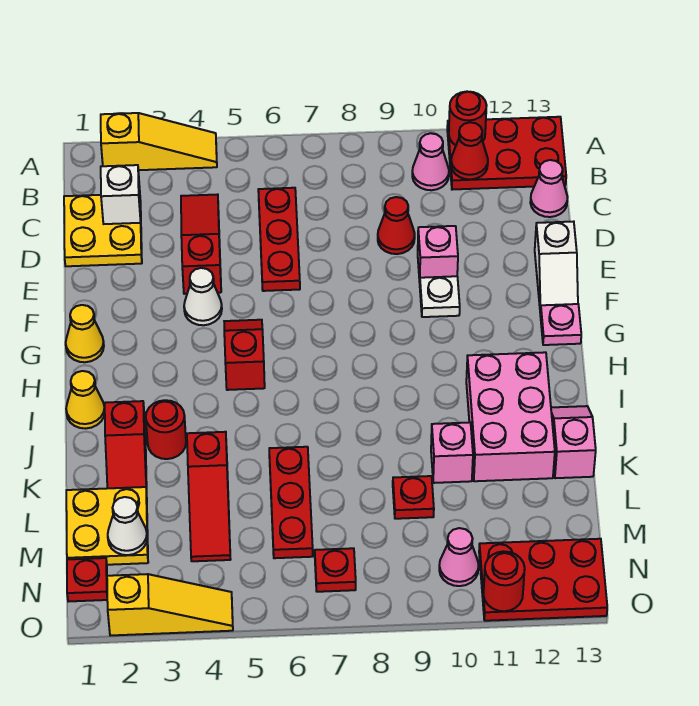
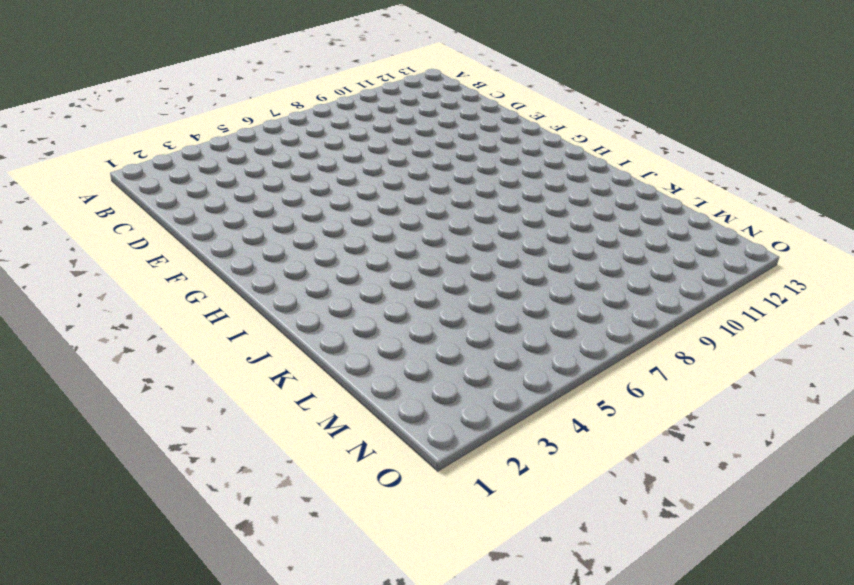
none -> yellow 1x3 slope [101,113,217,170]
none -> red 2x3 plate [447,117,566,190]
none -> pink 1x1 cone [412,133,449,190]
none -> yellow 2x2 plate [64,195,142,266]

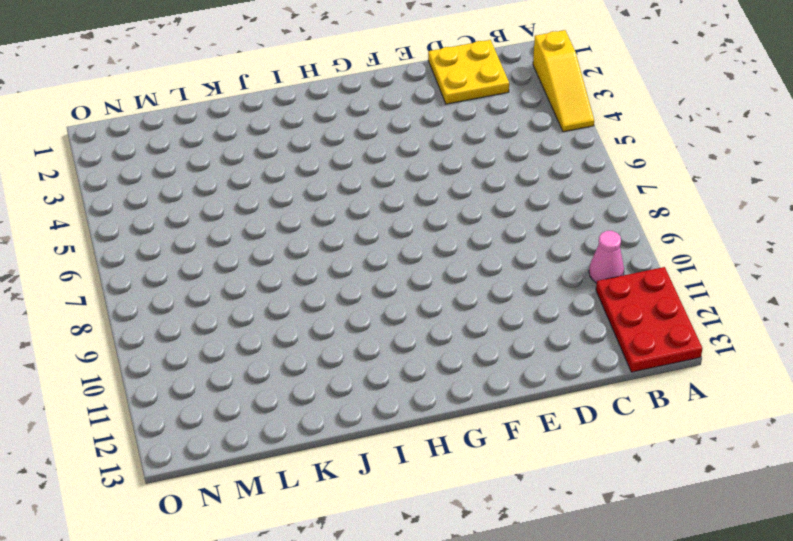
none -> red 1x3 slope [181,194,221,294]
none -> red 1x3 plate [258,188,300,291]
none -> pink 1x1 cone [530,160,568,217]
none -> red 1x1 cone [378,197,415,254]

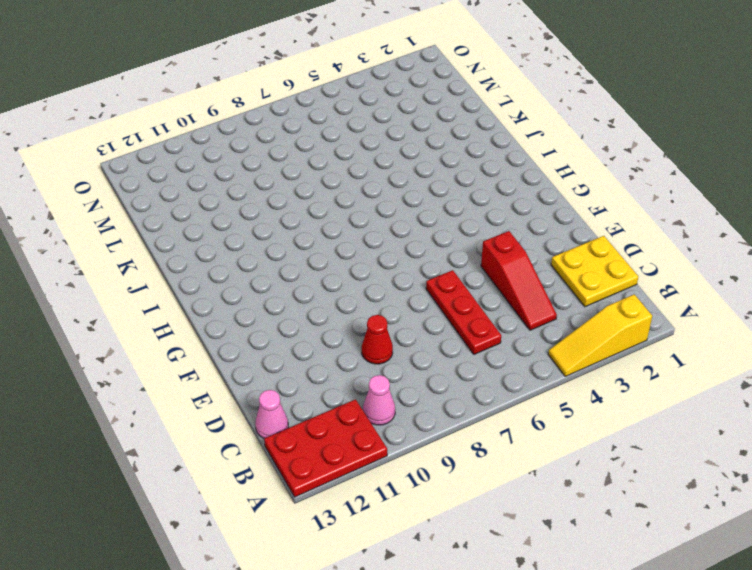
none -> pink 1x1 brick [418,226,458,282]
none -> white 1x2 slope [535,222,578,311]
none -> white 1x1 cone [184,268,222,325]
none -> white 1x1 plate [420,276,460,317]

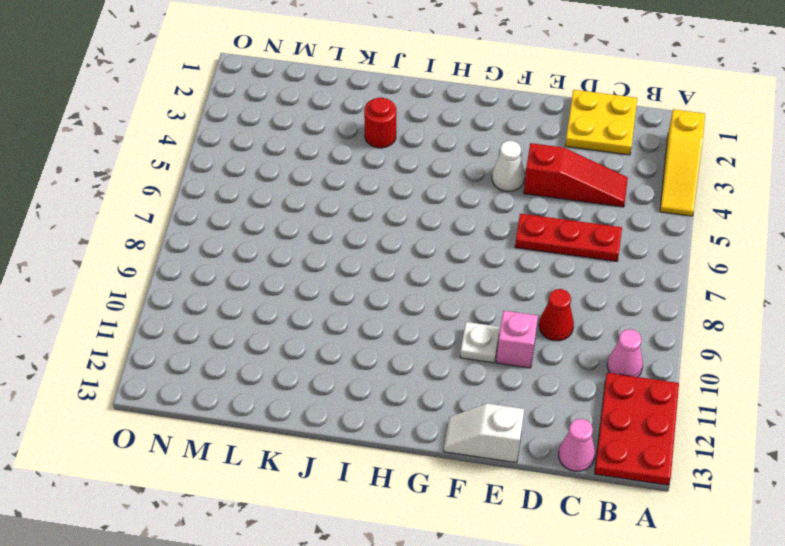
none -> yellow 1x1 cone [66,305,104,362]
none -> red 1x2 slope [224,320,265,390]
none -> pink 1x1 plate [540,304,581,345]
none -> yellow 1x1 cone [66,371,105,429]

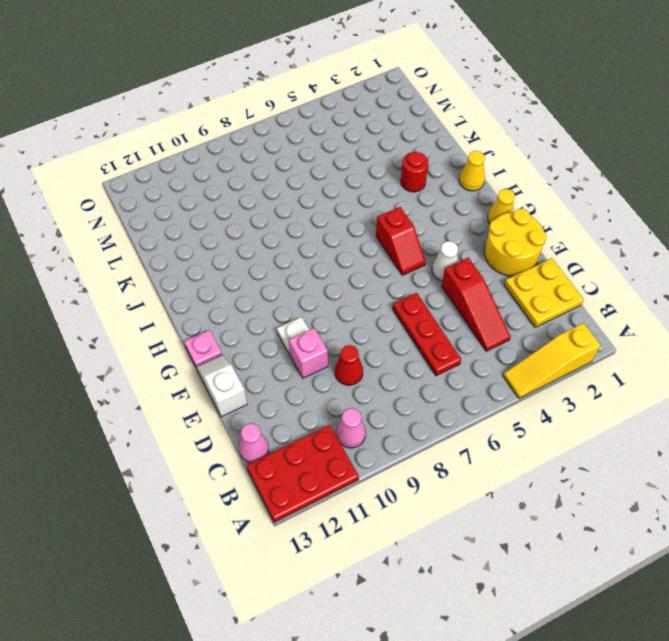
yellow 2x2 round brick [484,209,547,276] -> none
none -> pink 2x3 brick [466,352,555,481]
none -> red 1x2 slope [105,401,147,490]
none -> pink 1x2 slope [551,406,596,478]
none -> red 1x3 slope [187,432,231,561]

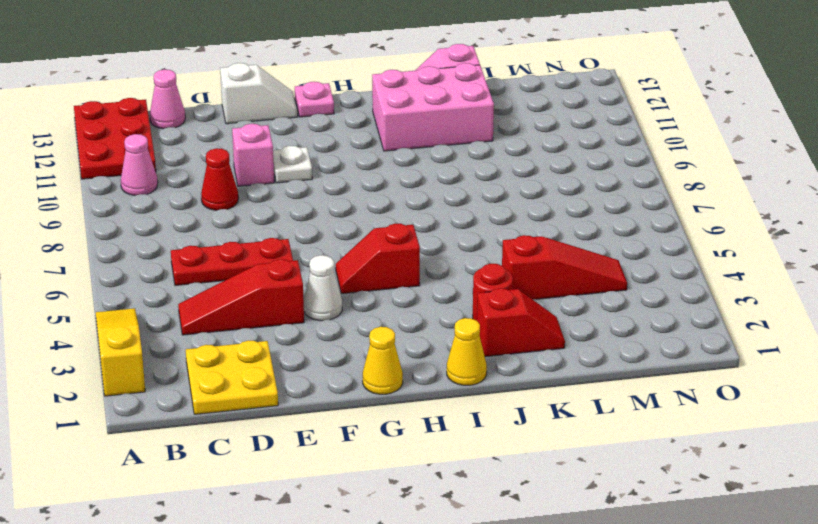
none -> red 1x3 plate [269,447,313,558]
none -> pink 1x1 brick [431,422,473,483]
none -> yellow 2x2 plate [66,487,148,565]
none -> red 1x1 plate [393,476,434,519]

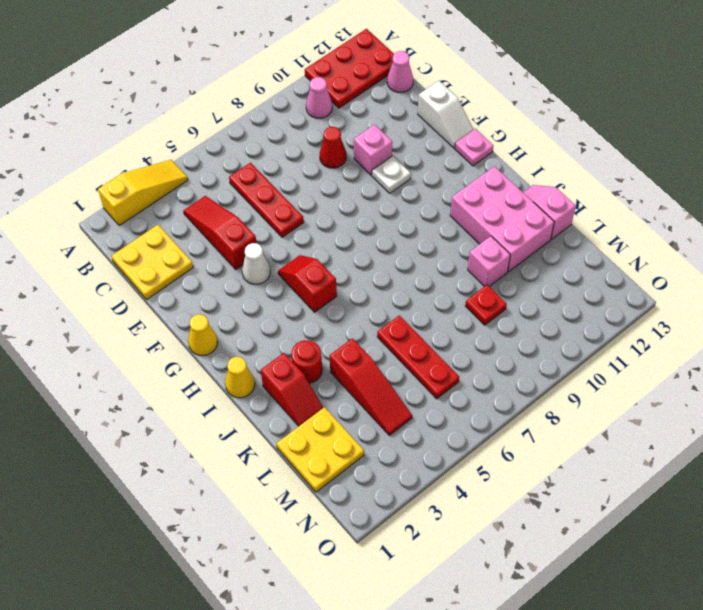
none -> red 1x1 plate [67,558,107,602]
none -> red 1x1 plate [315,548,356,592]
none -> pink 1x1 cone [439,528,479,586]
none -> red 2x3 plate [479,539,607,621]

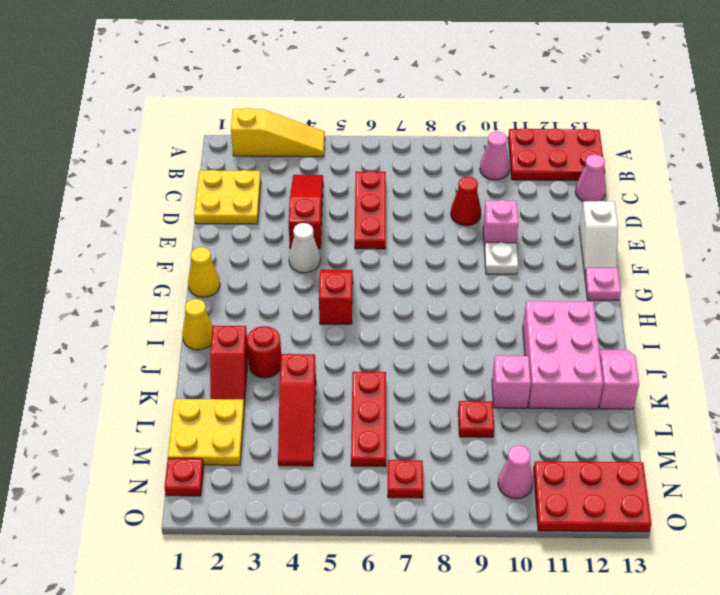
none -> yellow 1x3 slope [107,574,233,636]
none -> red 1x1 round brick [449,92,487,145]
none -> red 1x1 cone [451,122,488,180]
none -> white 1x1 brick [101,165,141,224]

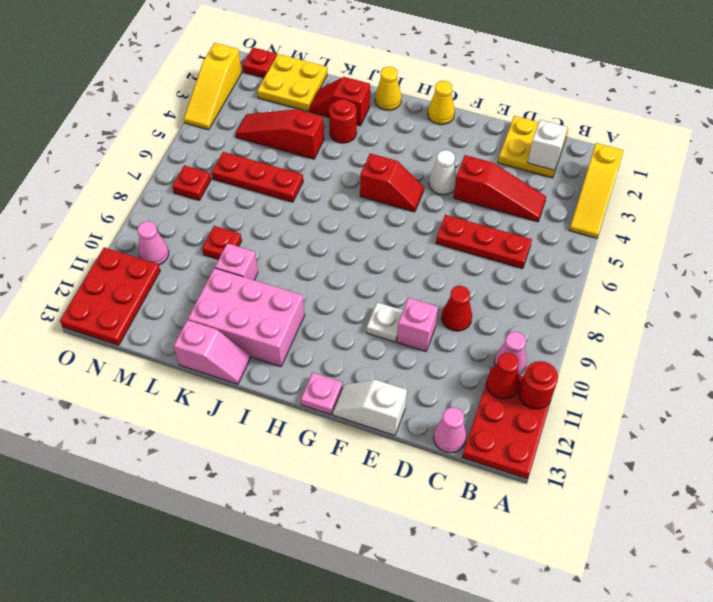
none -> white 1x1 cone [108,497,147,555]
none -> red 1x1 round brick [483,551,525,611]

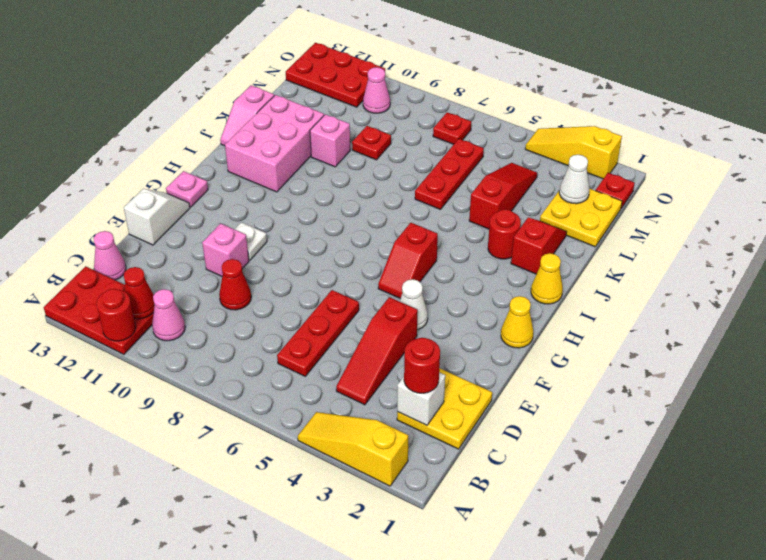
red 1x1 round brick [404,338,440,393] -> red 1x1 round brick moved to [483,551,525,611]

